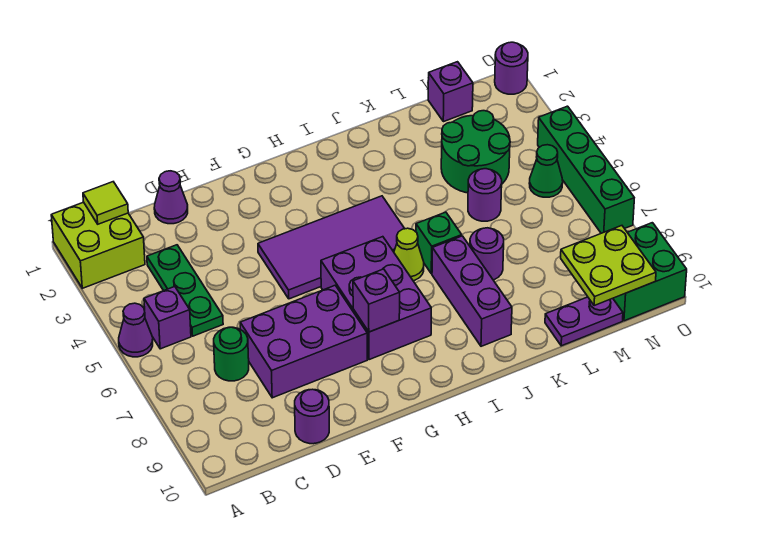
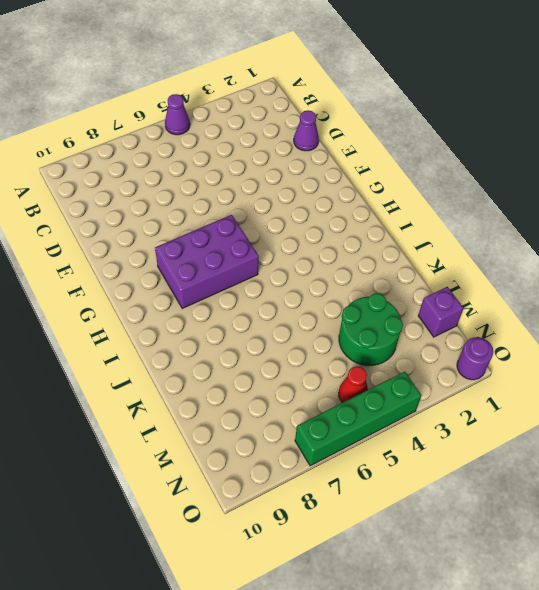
red 1x1 cone [339,366,368,403] -> green 1x1 cone [529,145,563,197]
none -> lime 2x2 brick [51,202,145,288]
none -> purple 1x1 brick [144,286,191,349]
none -> green 1x3 plate [147,245,223,336]

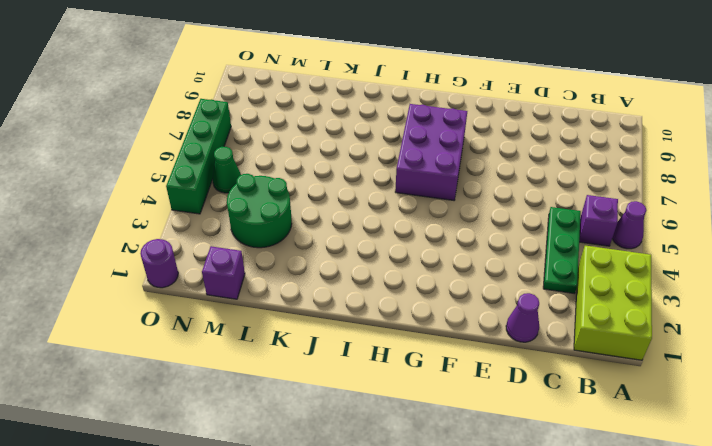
lime 2x3 brick [574,246,652,360] -> lime 2x2 brick [51,202,145,288]
none -> green 1x1 round brick [214,327,249,381]
none -> purple 2x3 brick [240,285,367,398]
none -> purple 1x1 round brick [295,389,329,444]

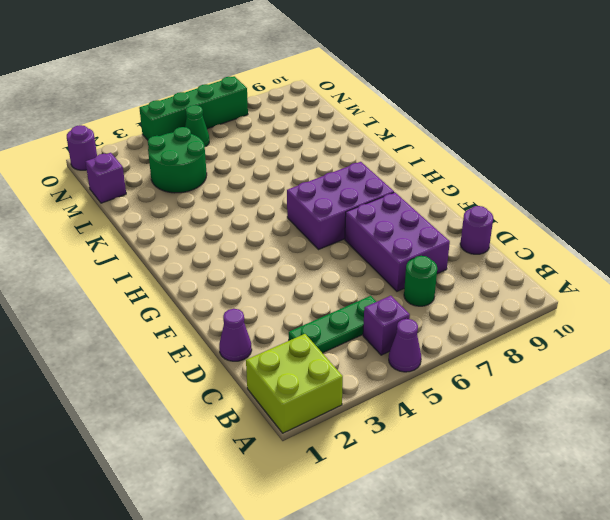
none -> purple 2x4 tile [258,196,405,299]
none -> lime 1x1 cone [394,228,424,281]
none -> green 1x1 brick [416,212,462,274]

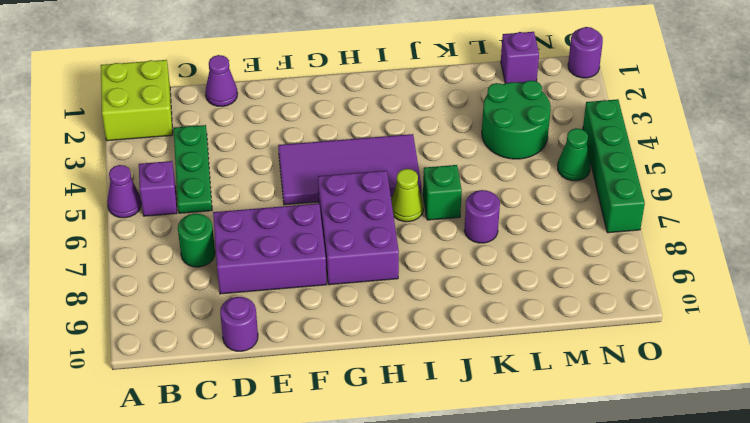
none -> purple 1x3 brick [432,236,512,346]
none -> purple 1x1 round brick [468,169,502,221]
none -> purple 1x2 plate [545,297,623,346]

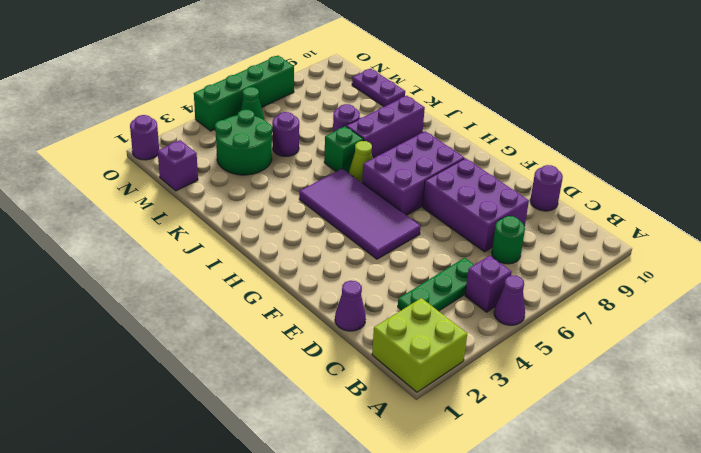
none -> green 2x2 brick [613,223,687,321]
none -> lime 1x1 tile [83,182,128,224]
none -> purple 1x1 brick [353,269,400,332]

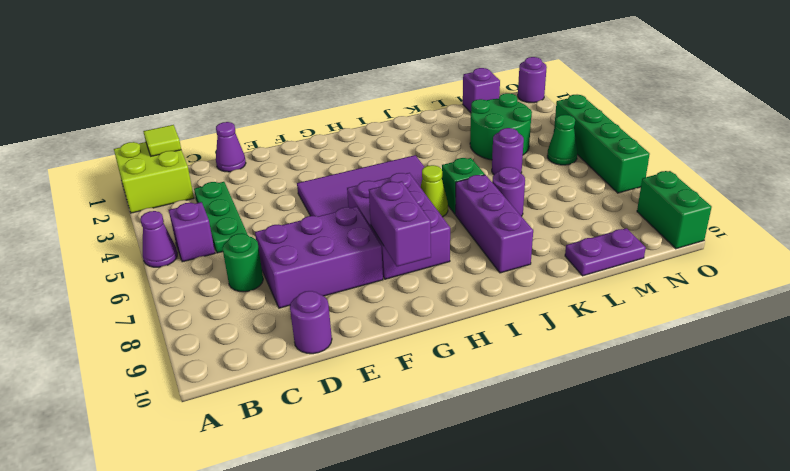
purple 1x2 brick [369,181,431,267] -> purple 1x1 brick [353,269,400,332]
green 1x2 brick [637,171,712,249] -> green 2x2 brick [613,223,687,321]
none -> lime 2x2 plate [561,226,656,306]

